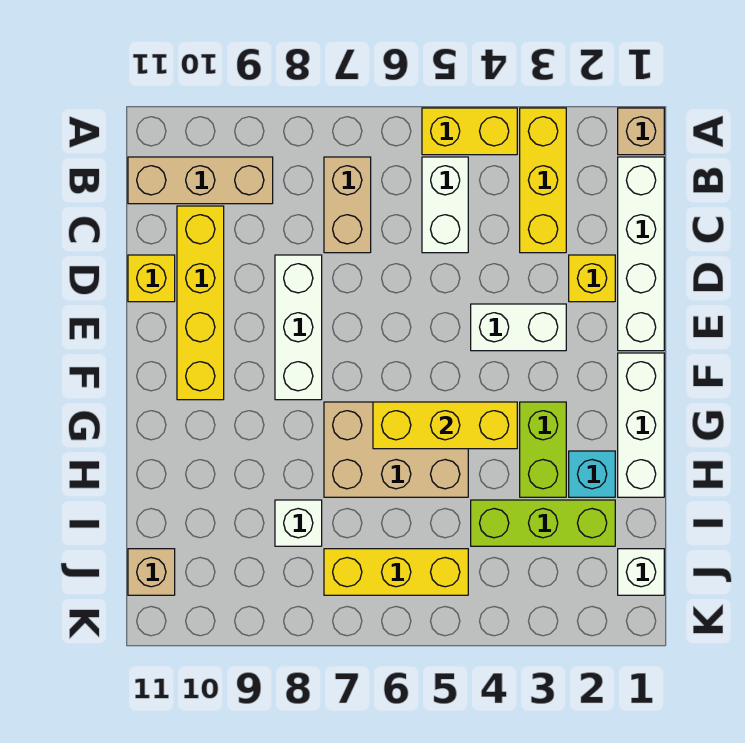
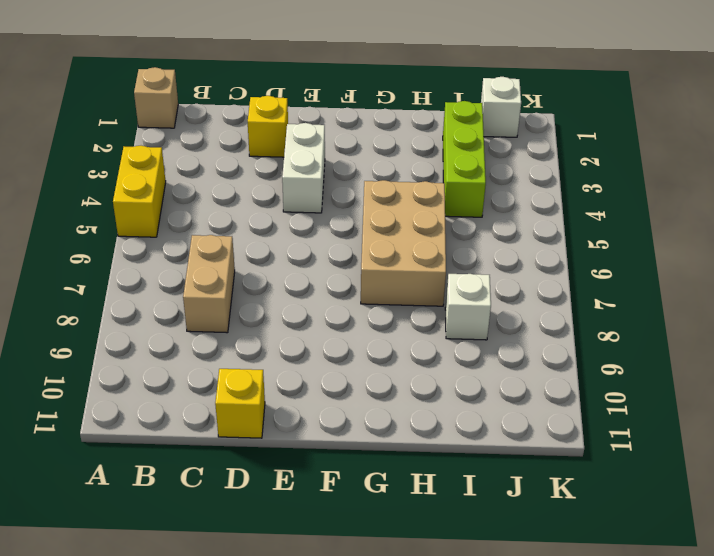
tan 1x2 brick [183,235,235,333] -> tan 1x2 brick turned to [324,157,371,253]
none -> yellow 1x3 brick [520,108,566,253]
none -> white 1x4 brick [618,157,664,351]
none -> white 1x2 brick [422,157,468,253]

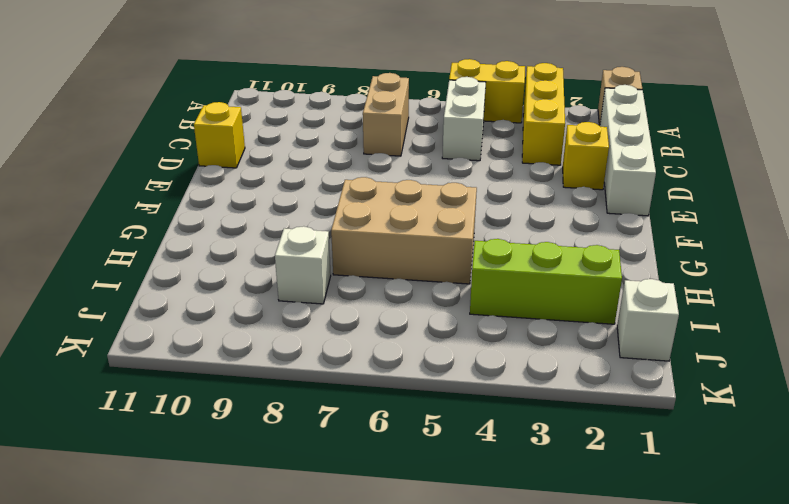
none -> tan 1x3 brick [128,157,273,204]
none -> yellow 1x4 brick [177,206,224,400]
none -> white 1x3 brick [275,255,322,400]

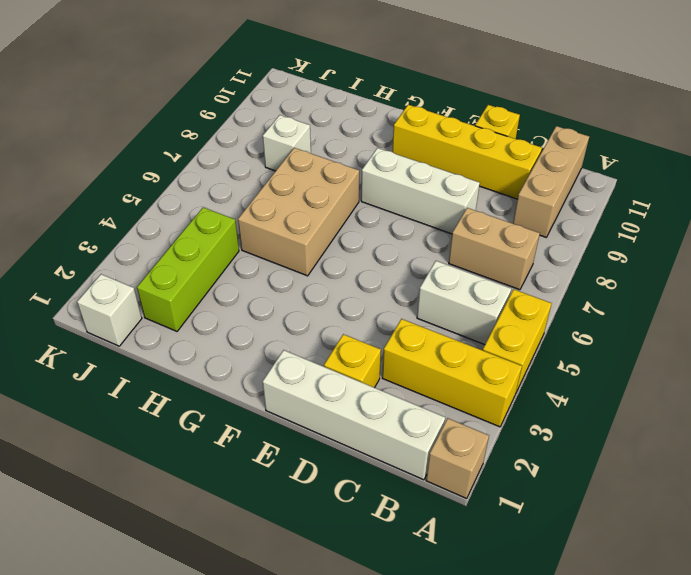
none -> white 1x2 brick [471,304,566,351]
none -> white 1x3 brick [618,353,664,497]
none -> lime 1x2 brick [520,402,566,497]

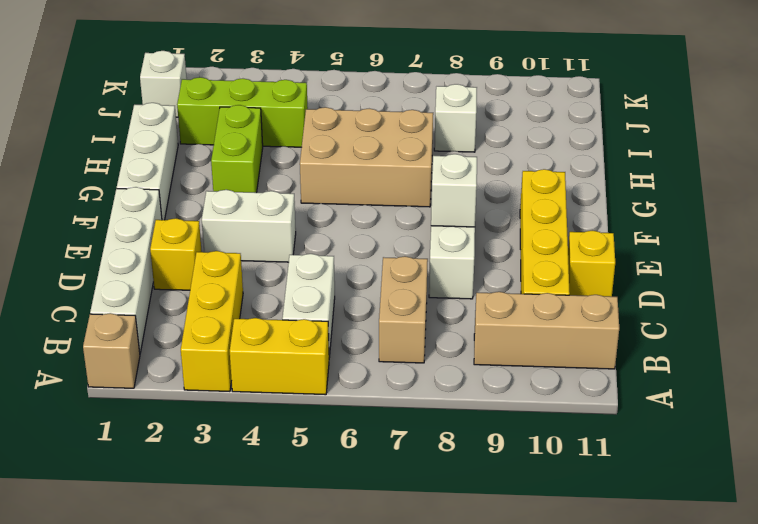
white 1x1 brick [431,154,477,227] -> none
none -> cyan 1x1 brick [569,451,615,497]
none -> yellow 1x3 brick [324,549,468,595]
none -> tan 1x1 brick [128,549,175,595]

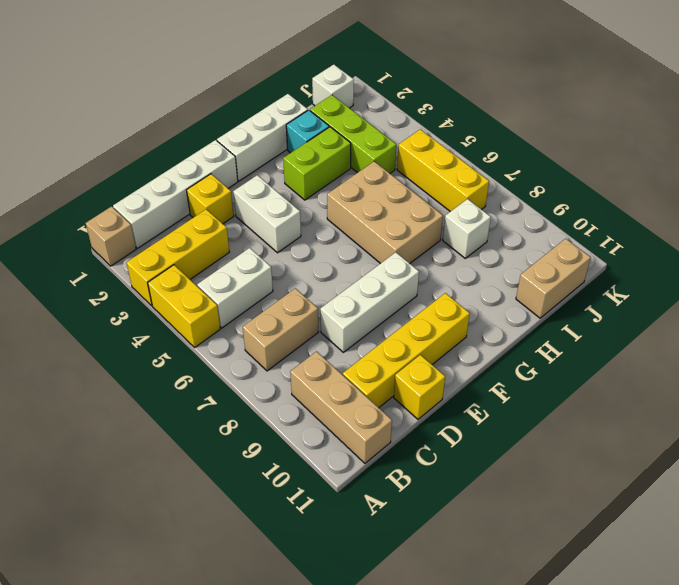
tan 1x2 brick [516,239,591,318] -> tan 1x1 brick [128,549,175,595]
none -> yellow 1x3 brick [373,402,517,449]

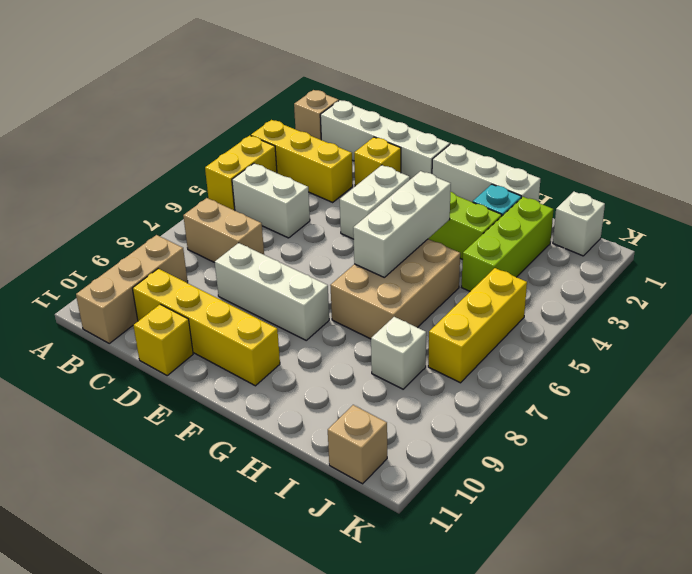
white 1x3 brick [353,171,451,277] -> yellow 1x3 brick [373,402,517,449]

